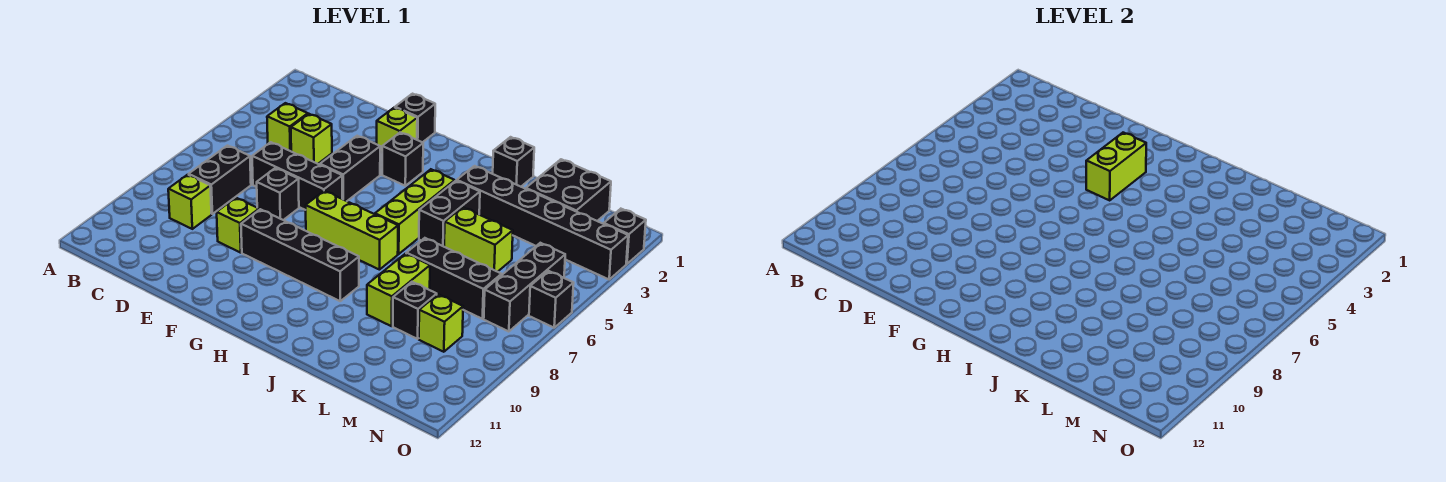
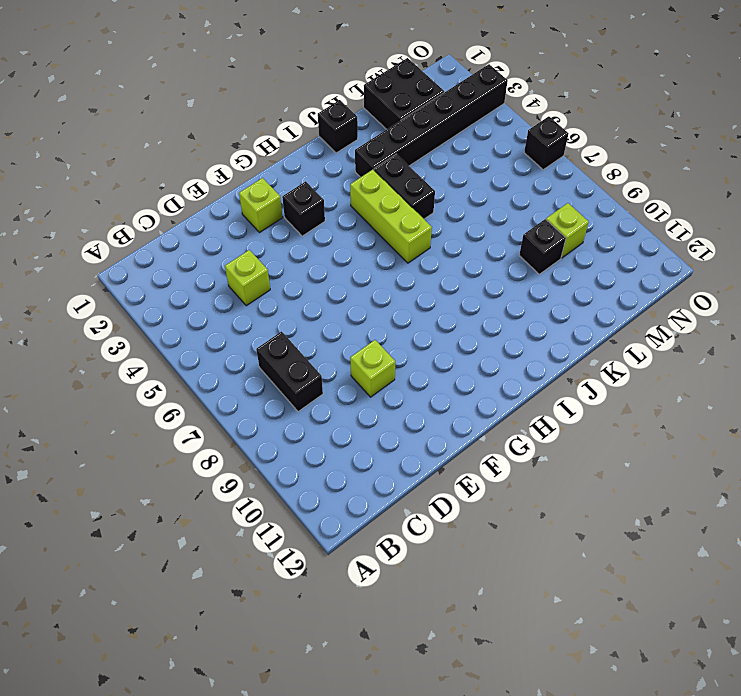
none -> lime 1x1 brick [267,103,308,151]
none -> lime 1x1 brick [168,175,212,229]
none -> black 1x3 brick [252,142,342,210]

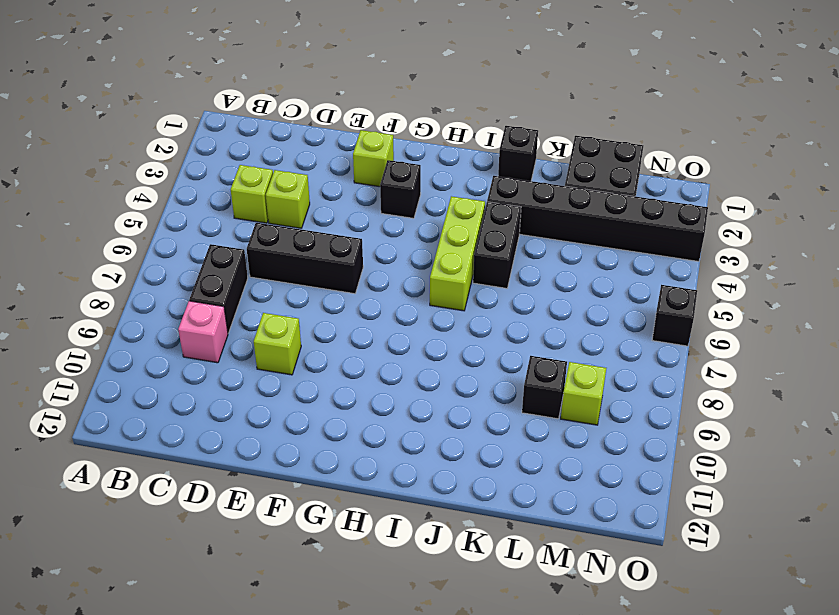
pink 1x1 brick [178,301,228,363] -> lime 1x1 brick [168,175,212,229]
none -> black 1x1 brick [257,168,299,220]
none -> black 1x1 brick [395,94,435,142]
none -> black 1x2 brick [320,136,380,201]

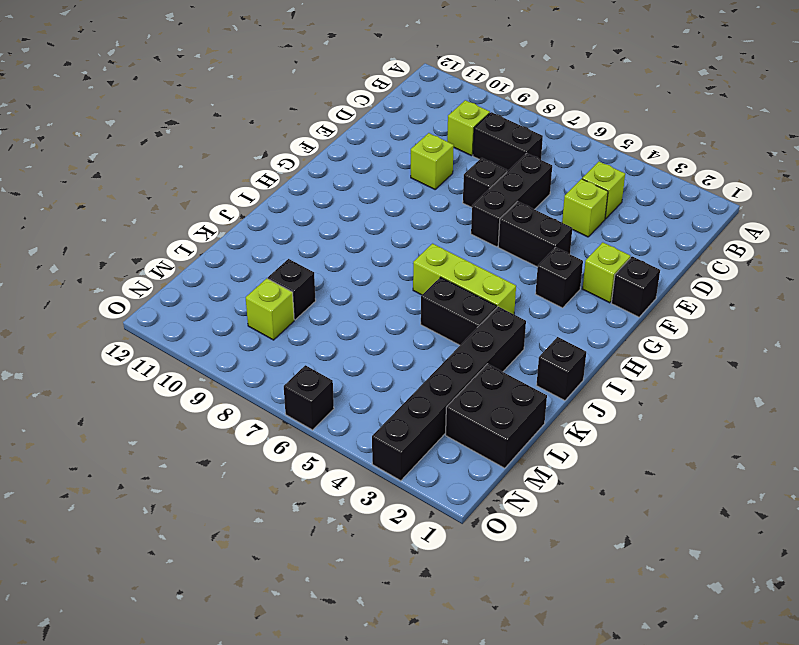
none -> black 1x4 brick [241,209,359,301]
none -> lime 1x3 brick [306,191,398,270]
none -> lime 1x2 brick [444,207,513,272]

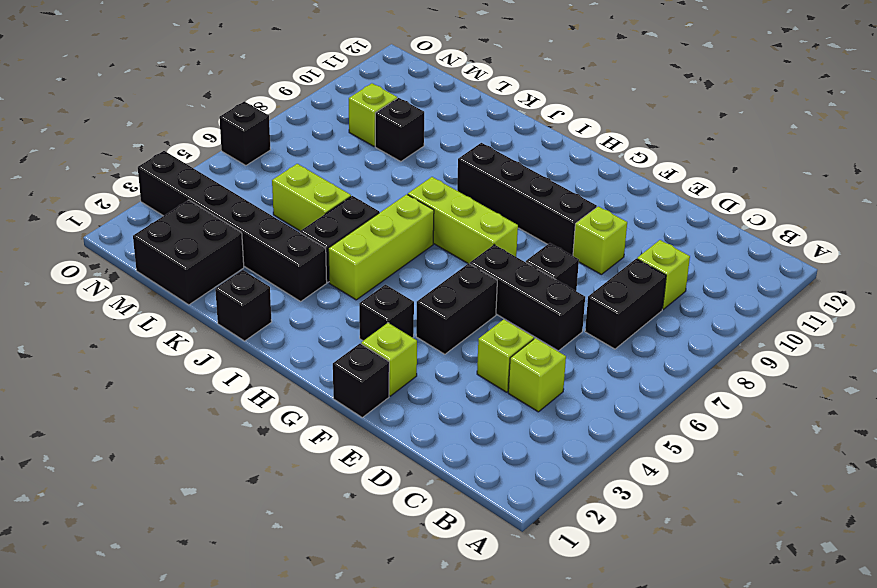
none -> black 1x3 brick [406,238,502,319]
none -> lime 1x2 brick [367,254,430,326]
none -> black 1x3 brick [484,243,565,332]

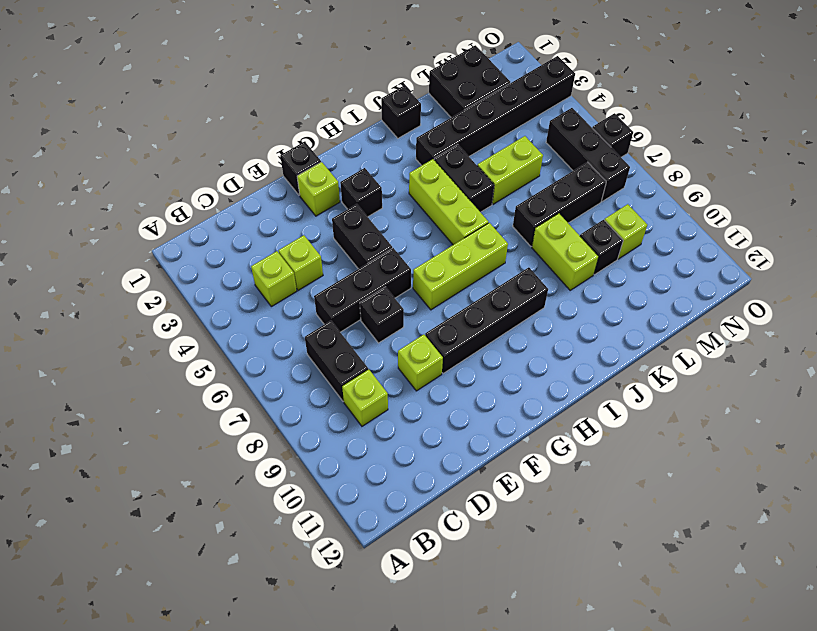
none -> black 1x1 brick [604,209,646,264]
none -> lime 1x2 brick [1086,133,1146,200]

